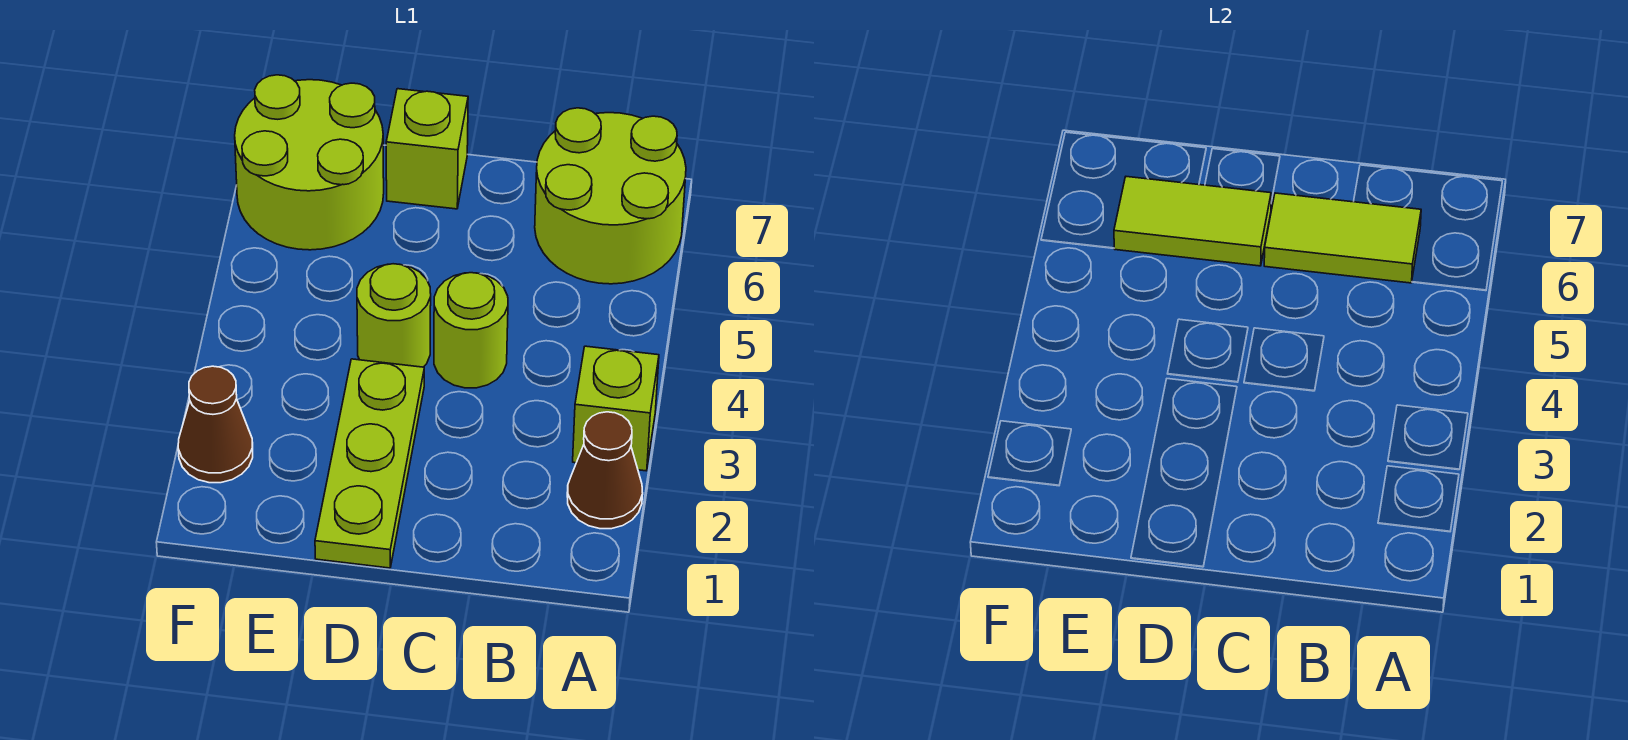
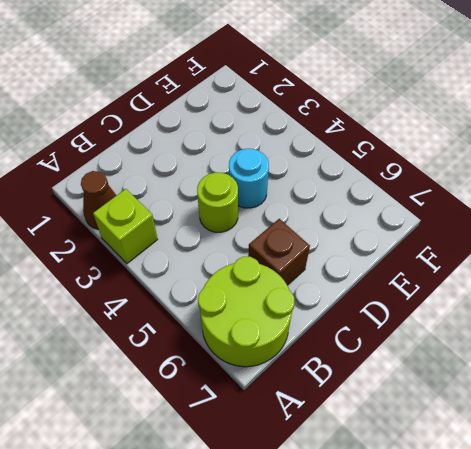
brown 1x1 brick [248,219,310,285] -> none
cyan 1x1 round brick [229,149,269,208] -> lime 1x1 round brick [357,264,431,367]
none -> lime 1x3 plate [315,359,424,568]
none -> lime 1x1 brick [386,89,468,209]

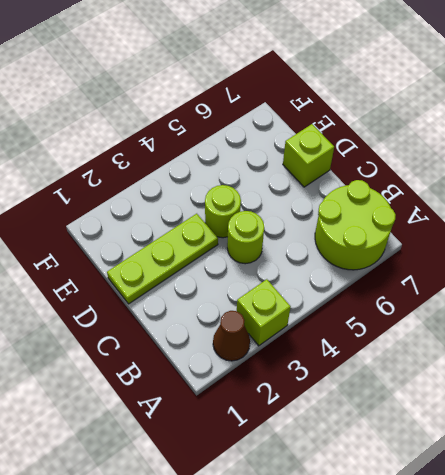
none -> lime 2x2 round brick [235,75,384,250]
none -> brown 1x1 cone [178,366,253,483]

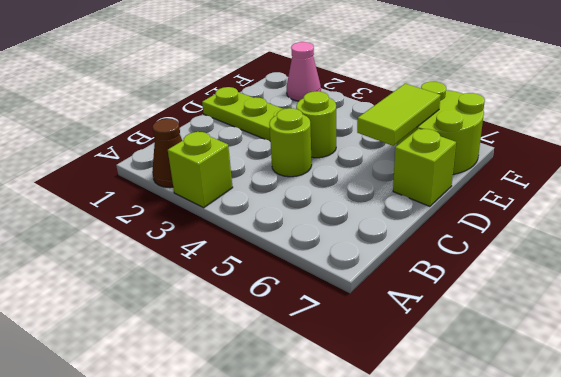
pink 1x1 cone [287,42,321,101] -> brown 1x1 cone [178,366,253,483]
none -> lime 2x2 round brick [535,108,686,284]
none -> lime 1x2 tile [1264,193,1421,283]

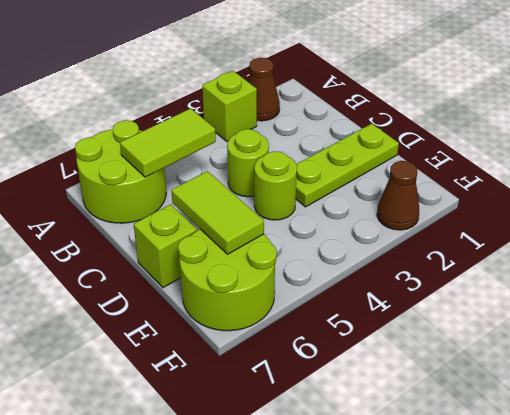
lime 1x2 tile [120,108,216,177] -> lime 1x2 tile turned to [1264,193,1421,283]

